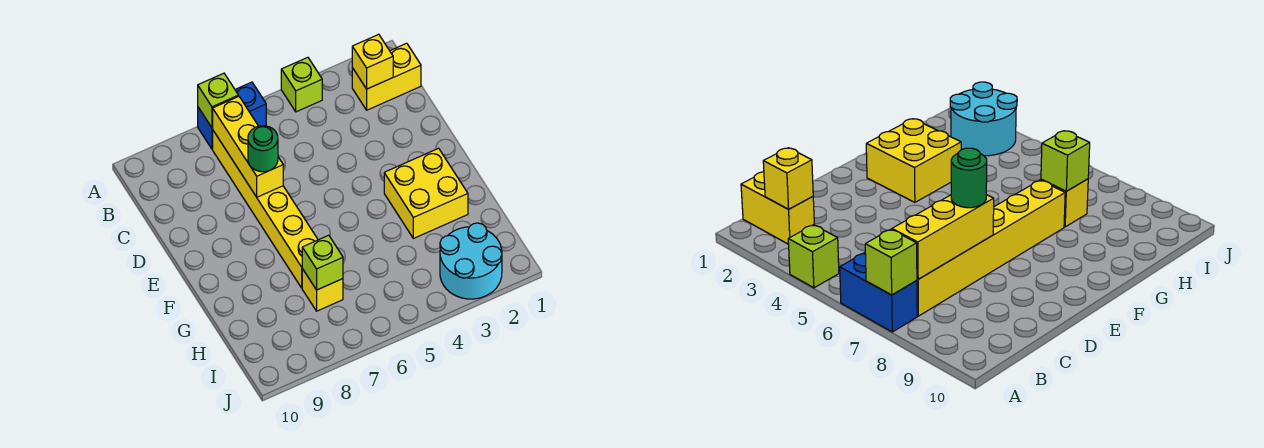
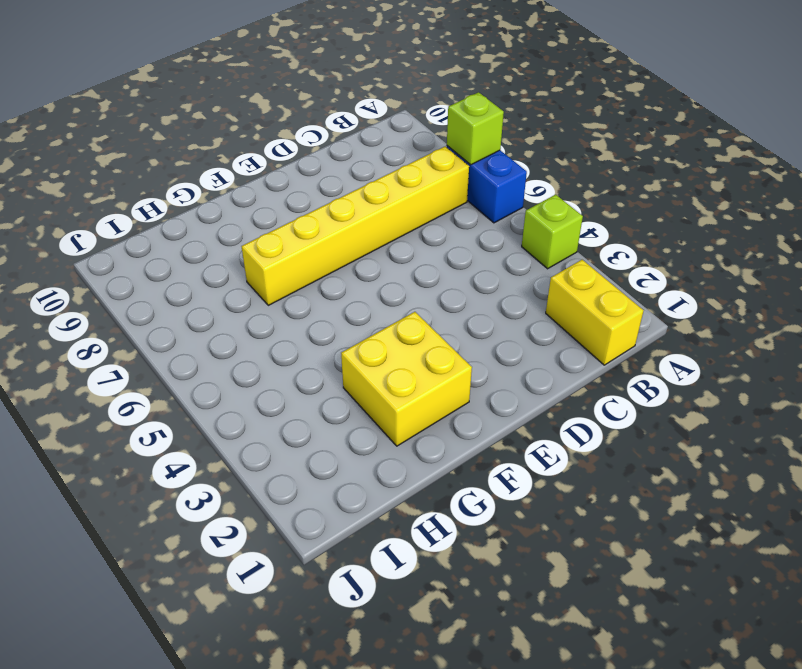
none -> yellow 1x1 brick [302,269,343,311]
none -> cyan 2x2 round brick [440,223,502,299]
none -> yellow 1x1 brick [352,34,393,89]

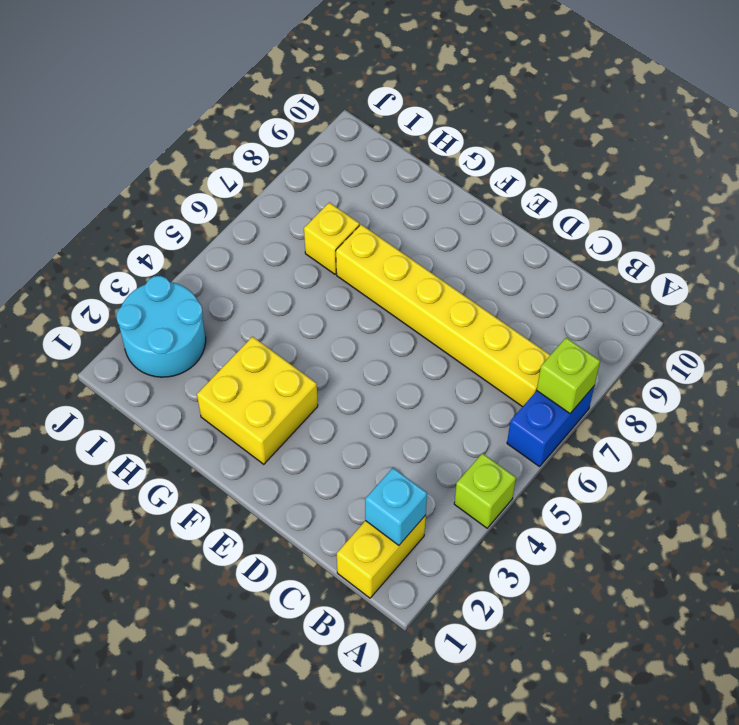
cyan 1x1 brick [365,468,427,545] -> yellow 1x1 brick [352,34,393,89]
none -> yellow 1x3 brick [213,96,283,197]
none -> lime 1x1 brick [302,235,343,290]
none -> green 1x1 round brick [248,126,278,172]

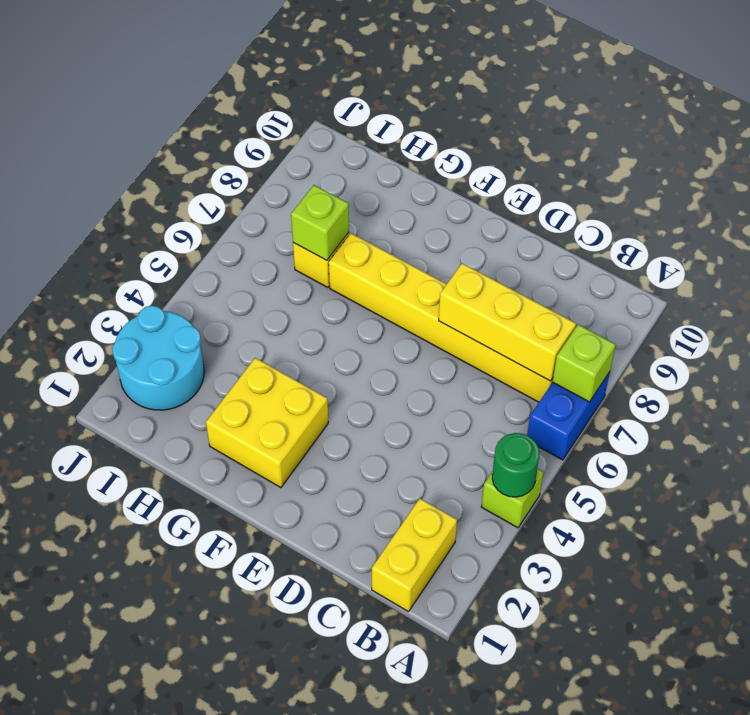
green 1x1 round brick [492,433,540,497] -> green 1x1 round brick moved to [248,126,278,172]
none -> yellow 1x1 brick [352,34,393,89]

